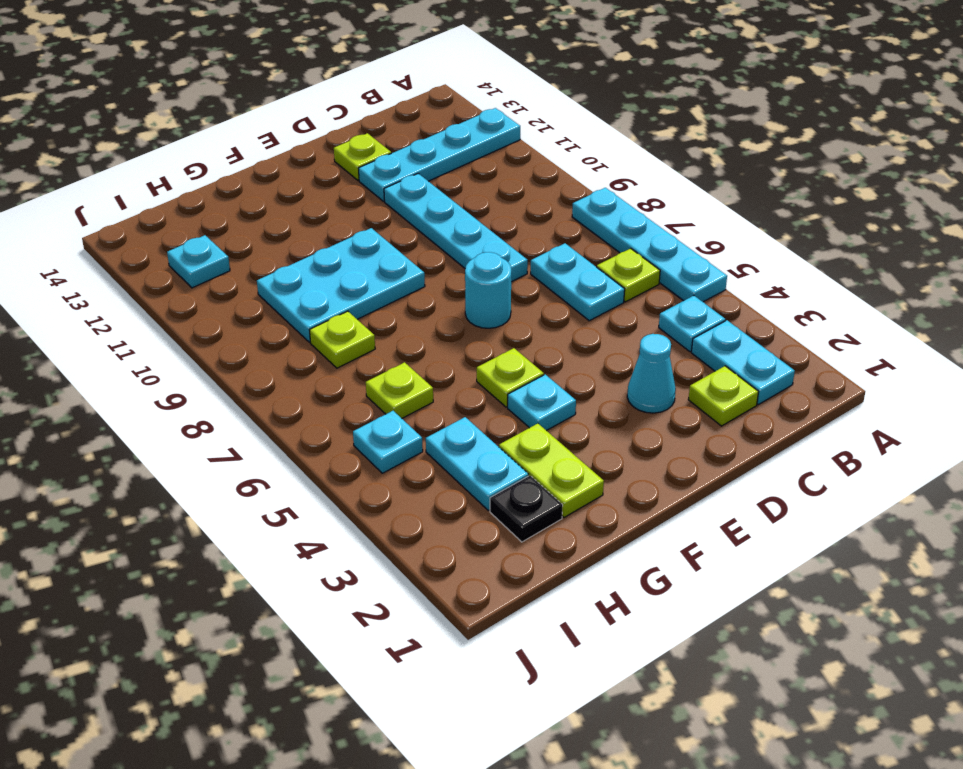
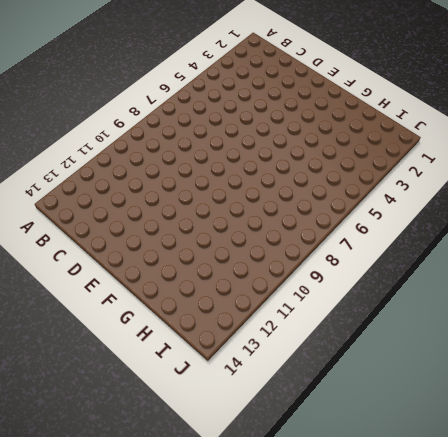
none -> cyan 1x4 plate [572,188,727,302]
none -> cyan 1x4 plate [359,108,520,201]
none -> cyan 1x2 plate [691,320,795,404]

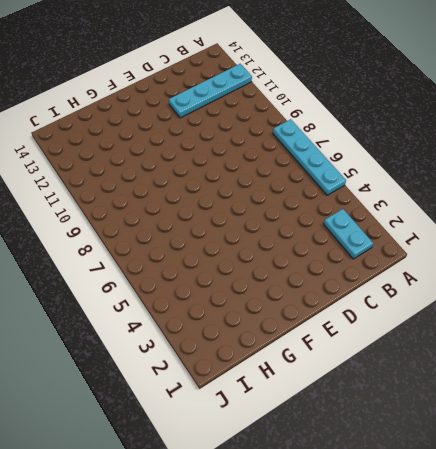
none -> cyan 1x1 plate [659,296,725,351]
none -> lime 1x1 plate [597,248,660,302]
none -> lime 1x1 plate [688,366,758,426]

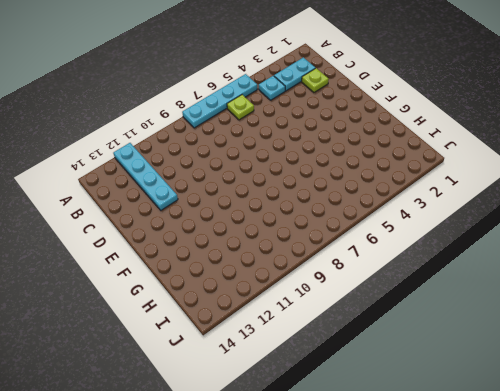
none -> cyan 1x2 plate [531,243,625,321]
none -> cyan 1x1 cone [627,334,676,413]
none -> cyan 1x4 plate [384,173,528,282]

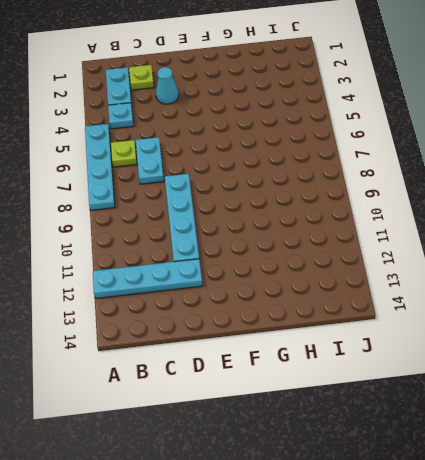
none -> lime 1x1 plate [334,133,391,181]
none -> cyan 1x1 round brick [465,252,511,328]
none -> cyan 1x1 plate [508,374,576,431]

